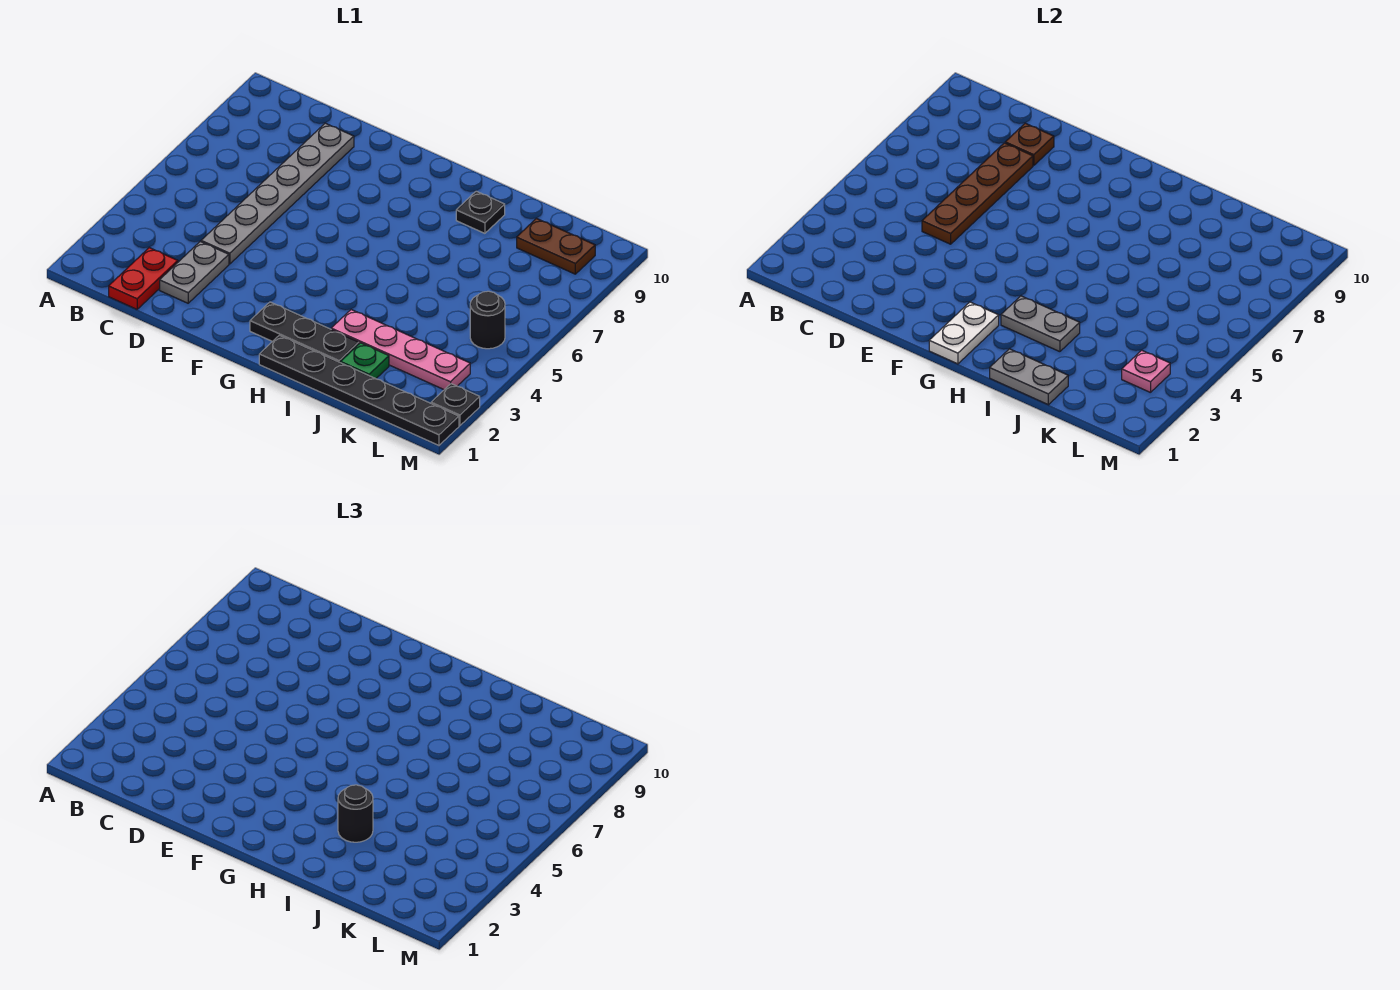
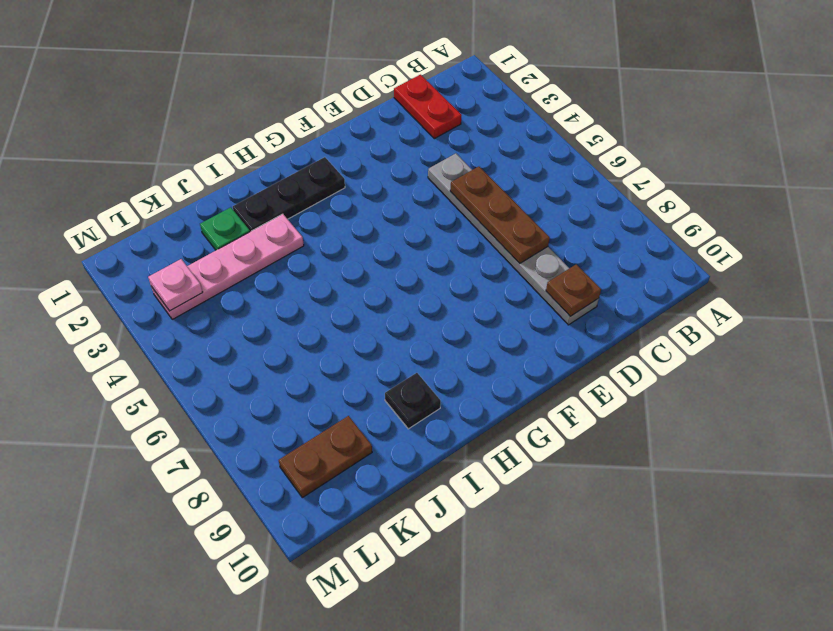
brown 1x3 plate [450,166,550,263] -> brown 1x4 plate [922,143,1033,244]
none -> grey 1x2 plate [160,242,229,303]
none -> black 1x6 plate [259,335,459,445]
none -> black 1x1 round brick [470,291,505,349]

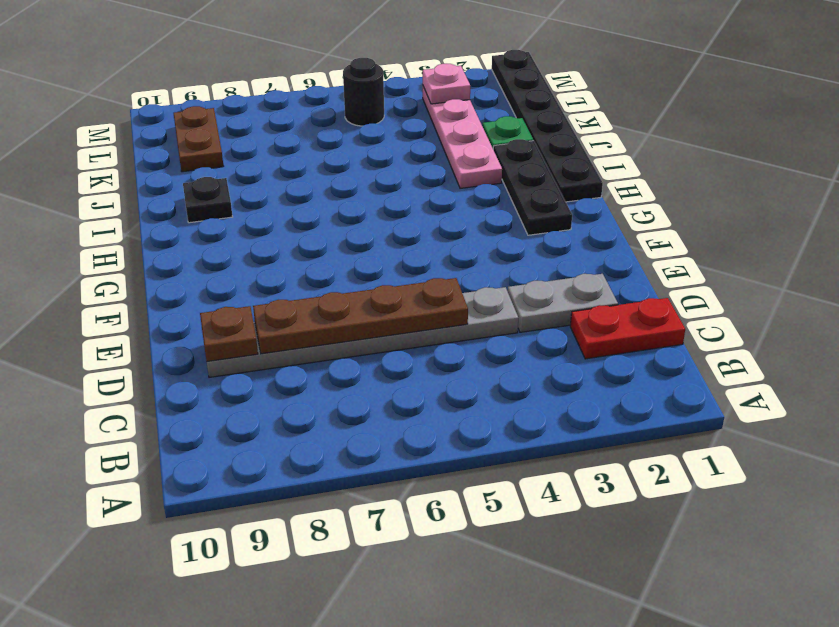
none -> black 1x1 plate [431,384,480,426]
none -> white 1x2 plate [929,302,999,364]
none -> grey 1x2 plate [1001,296,1080,352]

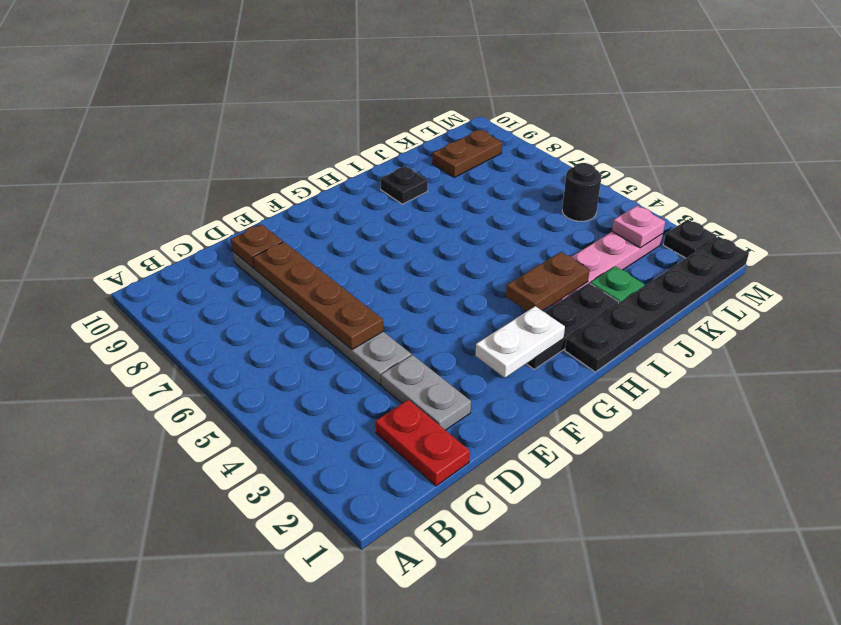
white 1x2 plate [476,306,565,378] -> white 1x2 plate turned to [929,302,999,364]
brown 1x2 plate [506,252,590,311] -> grey 1x2 plate [1001,296,1080,352]
none -> grey 1x2 plate [990,349,1068,405]
none -> black 1x1 round brick [338,785,373,842]

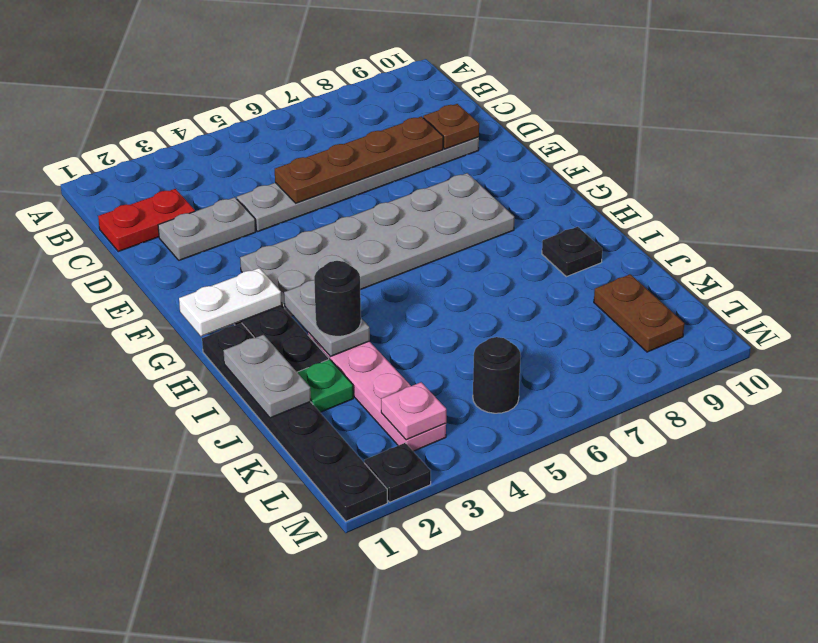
grey 2x6 plate [240,173,514,316] -> none

